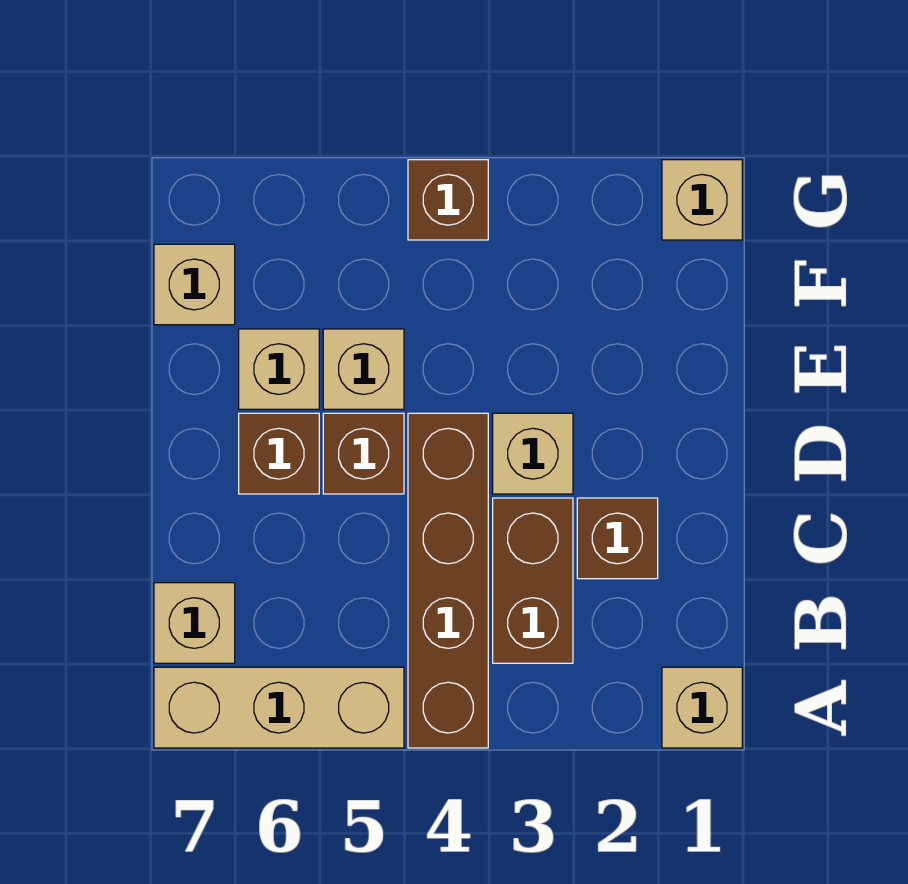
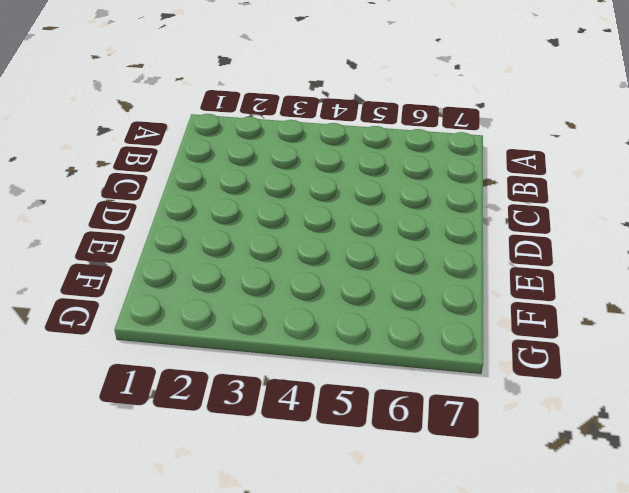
none -> tan 1x1 brick [662,667,742,748]
none -> brown 1x4 brick [408,413,488,748]
none -> tan 1x3 brick [154,667,404,748]

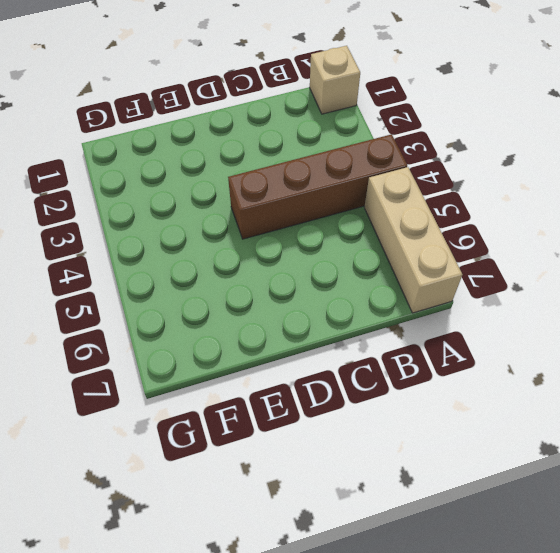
none -> brown 1x2 brick [493,498,573,663]
none -> tan 1x1 brick [154,583,235,663]
none -> brown 1x1 brick [577,498,658,579]

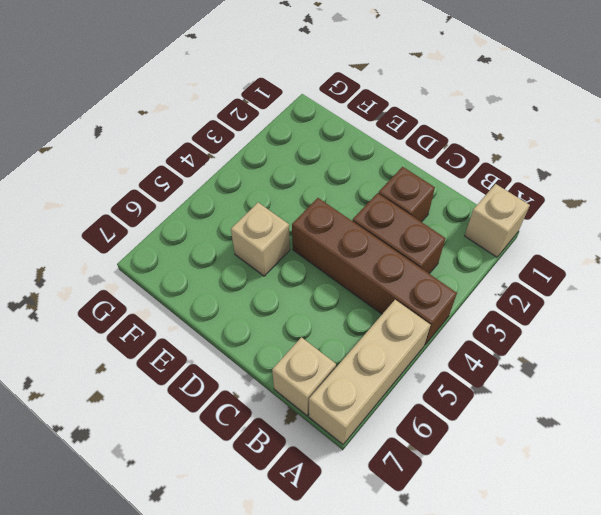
none -> tan 1x1 brick [493,413,573,494]
none -> brown 1x1 brick [323,413,404,494]
none -> brown 1x1 brick [239,413,319,494]

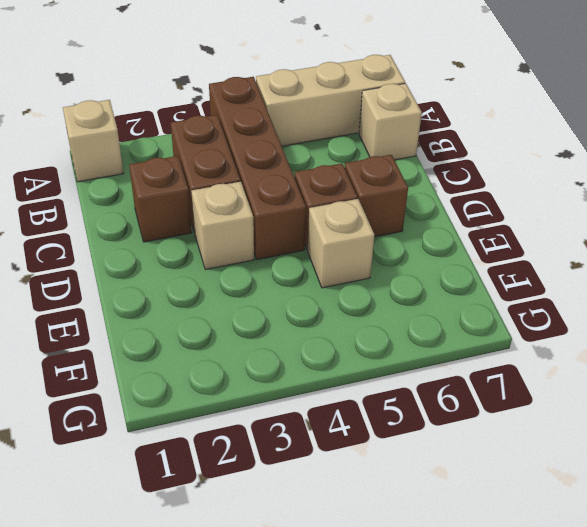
none -> tan 1x1 brick [239,329,319,409]
none -> tan 1x1 brick [154,244,235,325]
none -> tan 1x1 brick [662,160,742,240]

